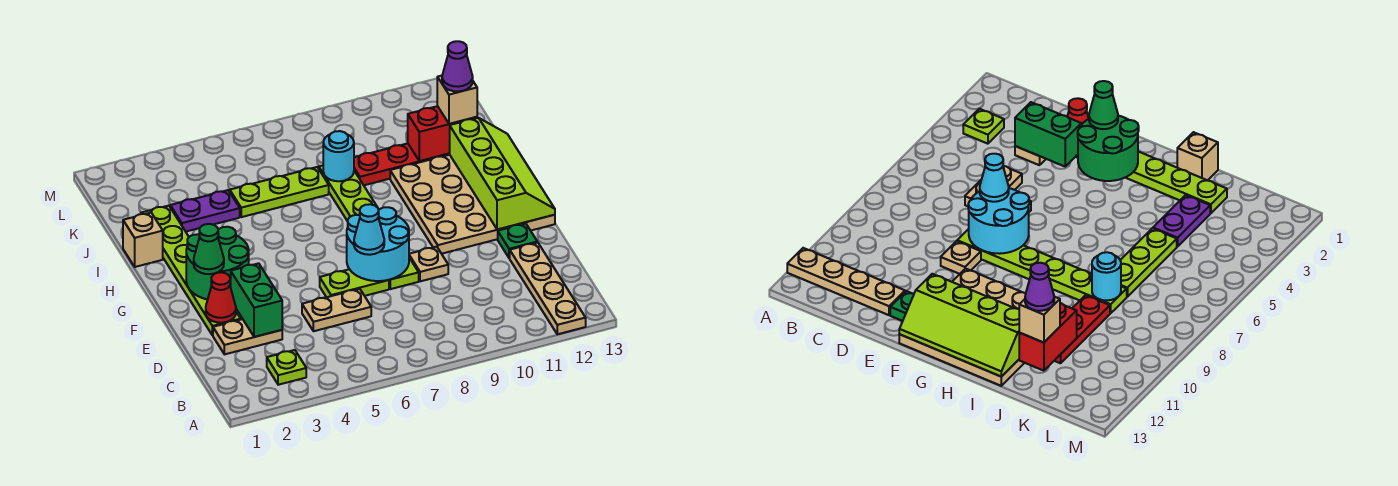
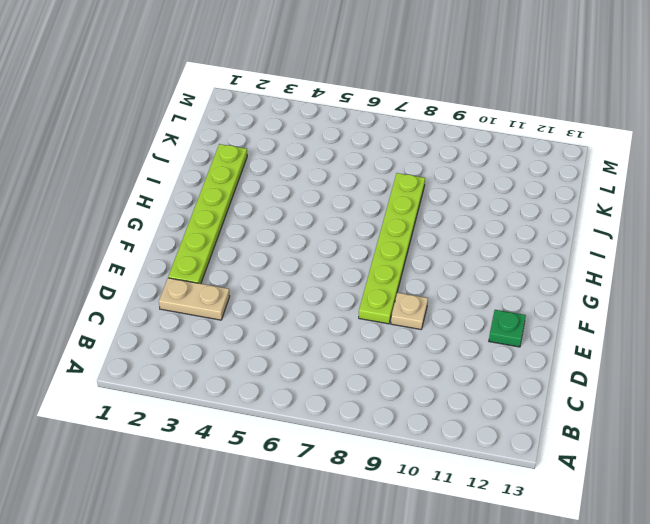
none -> tan 1x4 plate [510,242,586,334]
none -> lime 1x1 plate [267,350,306,385]
none -> tan 1x2 plate [302,289,371,331]

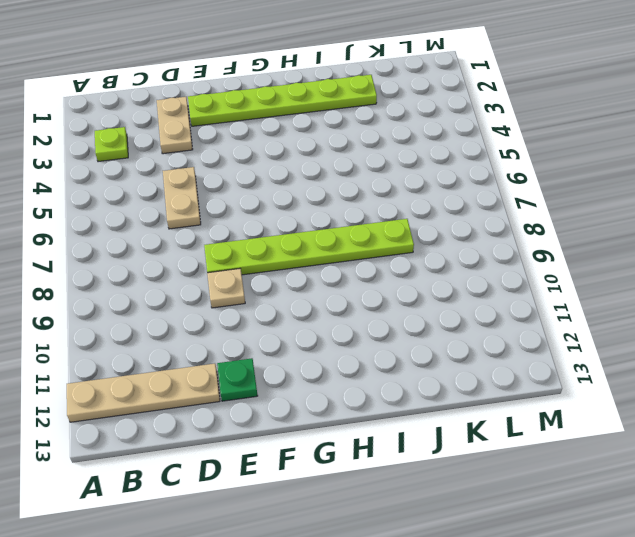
none -> lime 1x2 plate [320,269,389,297]
none -> tan 4x4 plate [390,155,555,254]
none -> tan 1x1 brick [123,213,163,267]

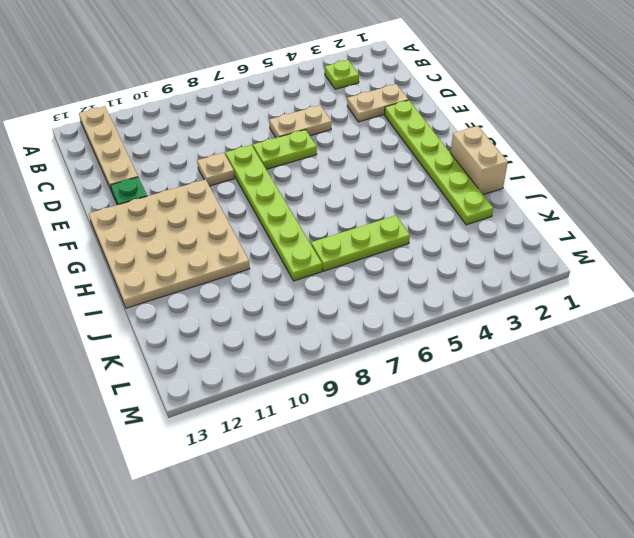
tan 1x2 brick [450,126,508,195] -> tan 1x1 brick [123,213,163,267]
none -> purple 1x2 plate [170,190,240,232]
none -> red 1x3 plate [354,143,448,185]
none -> green 1x2 brick [231,263,282,337]

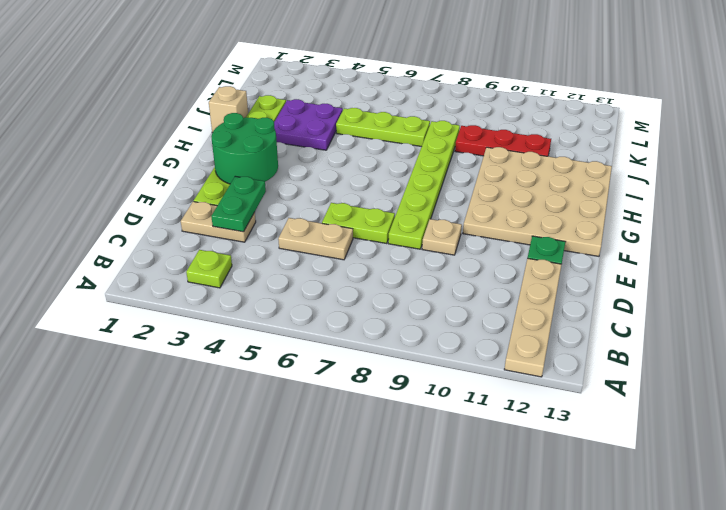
green 1x2 plate [211,176,266,232] -> green 1x2 brick [231,263,282,337]
purple 2x2 plate [274,99,343,150] -> purple 1x2 plate [170,190,240,232]
none -> red 1x1 cone [206,272,236,323]
none -> cyan 2x2 round brick [347,207,409,281]
none -> lime 2x4 slope [449,118,555,230]

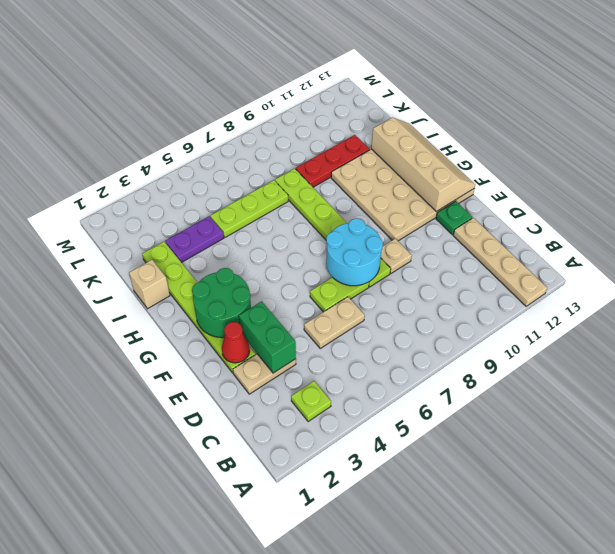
tan 2x4 slope [371,117,475,212] -> lime 2x4 slope [449,118,555,230]
none -> cyan 1x1 round brick [323,131,354,181]
none -> red 1x2 brick [408,106,477,161]
none -> cyan 1x1 cone [354,204,384,255]

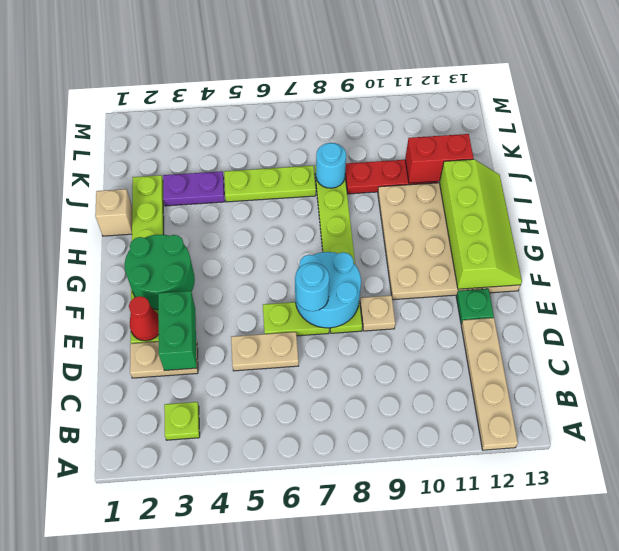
cyan 1x1 round brick [296,263,329,311] -> cyan 1x1 cone [354,204,384,255]
none -> green 1x1 cone [194,224,224,274]
none -> tan 1x1 brick [437,76,477,124]
none -> purple 1x1 cone [442,41,473,91]

